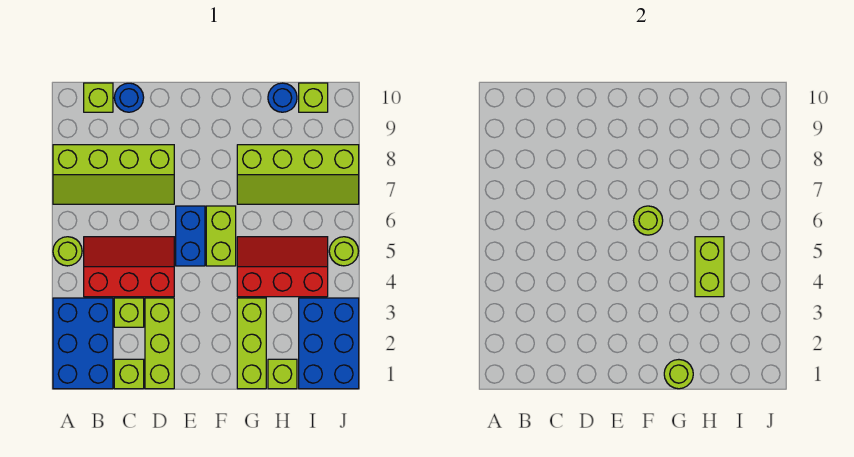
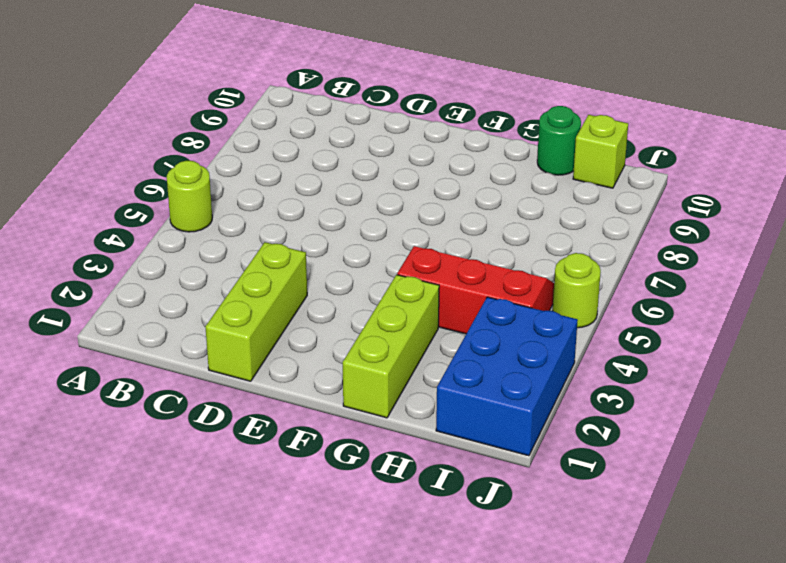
green 1x1 round brick [537,106,581,175] -> blue 1x1 round brick [268,83,297,112]
none -> blue 2x3 brick [53,298,113,389]
none -> lime 2x4 slope [53,145,174,204]
none -> red 2x3 slope [84,237,174,297]

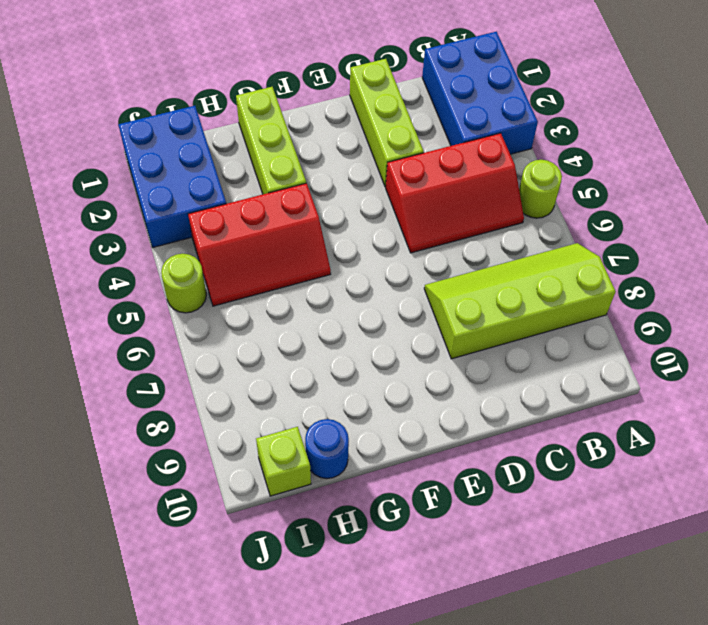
none -> lime 1x1 brick [84,83,113,112]
none -> lime 1x1 brick [114,359,144,389]
none -> lime 1x1 brick [114,298,144,327]

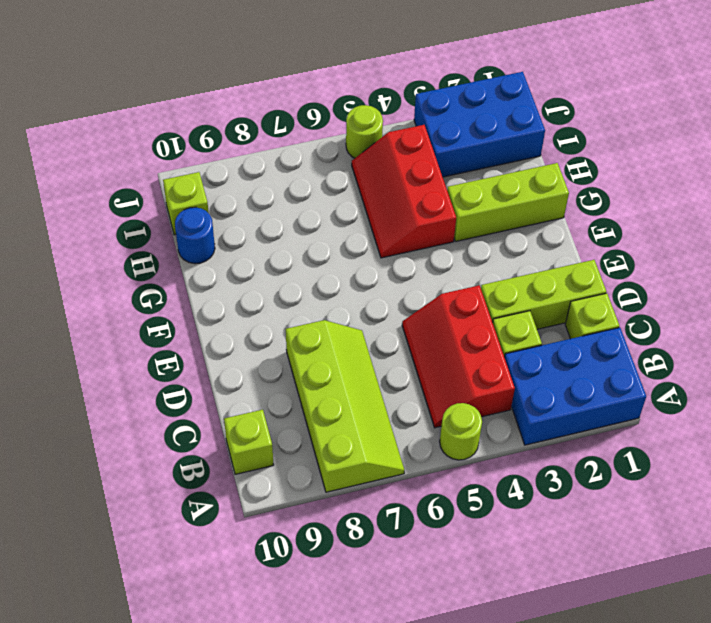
none -> blue 1x1 round brick [114,83,144,112]
none -> blue 1x2 brick [176,206,205,266]
none -> lime 1x2 brick [206,206,236,266]

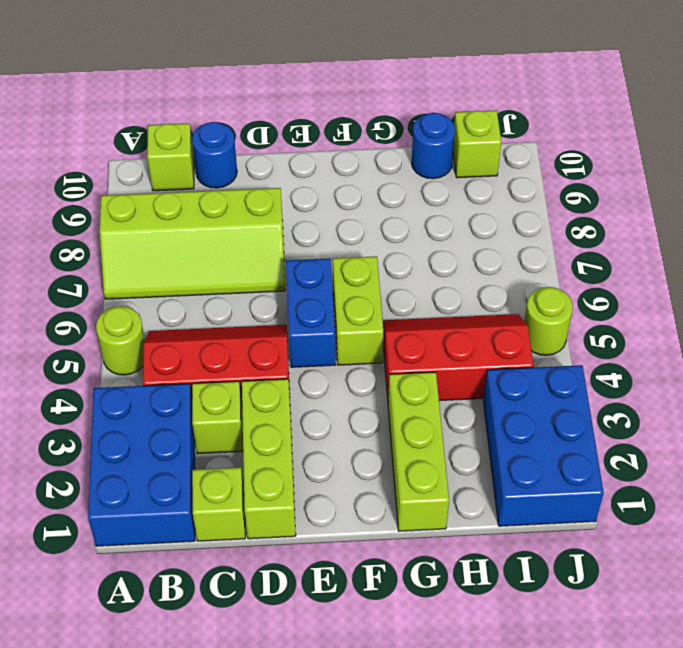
none -> lime 2x4 slope [237,145,359,204]
none -> lime 1x1 brick [268,359,297,389]
none -> lime 1x1 round brick [634,206,663,235]

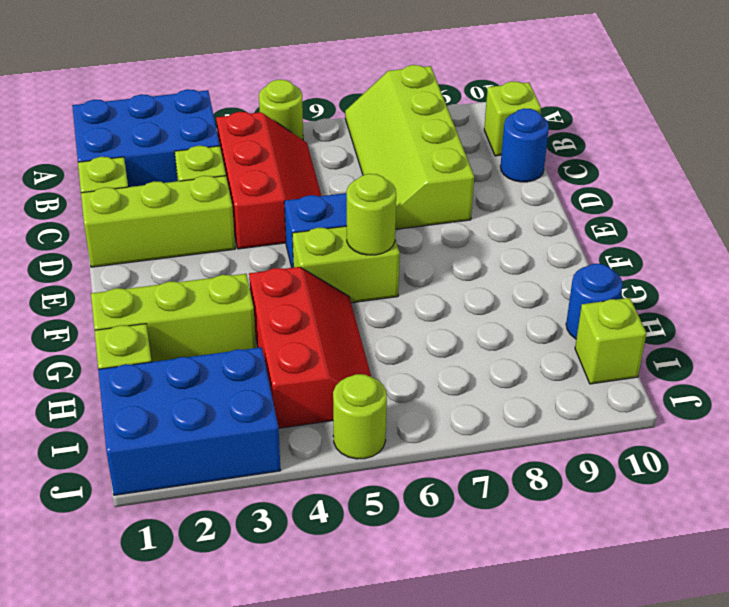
none -> lime 2x4 slope [237,145,359,204]
none -> lime 1x1 round brick [664,360,693,389]
none -> lime 1x2 brick [695,237,724,297]

